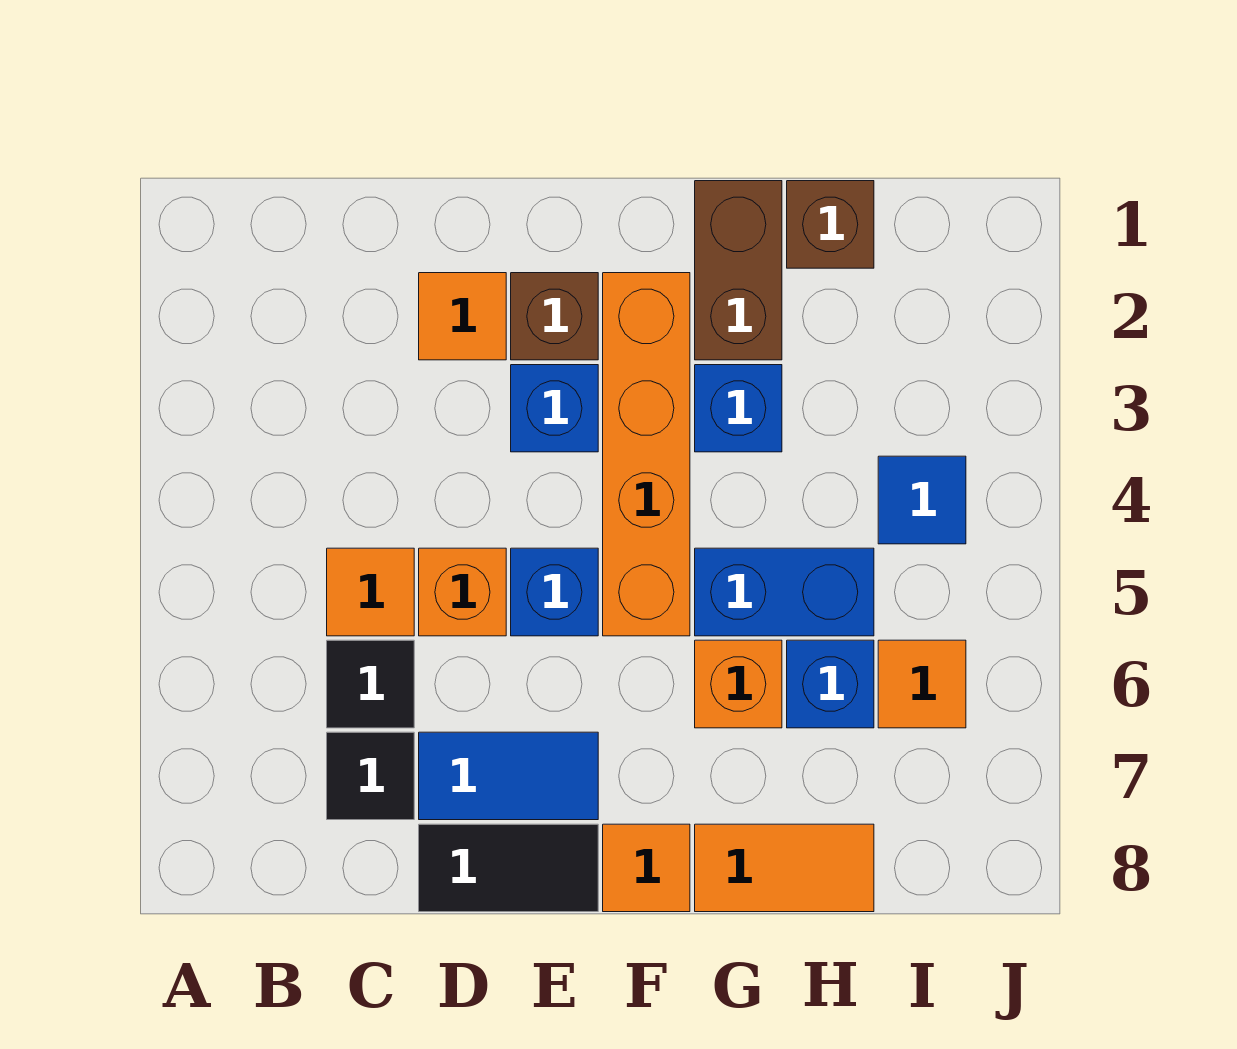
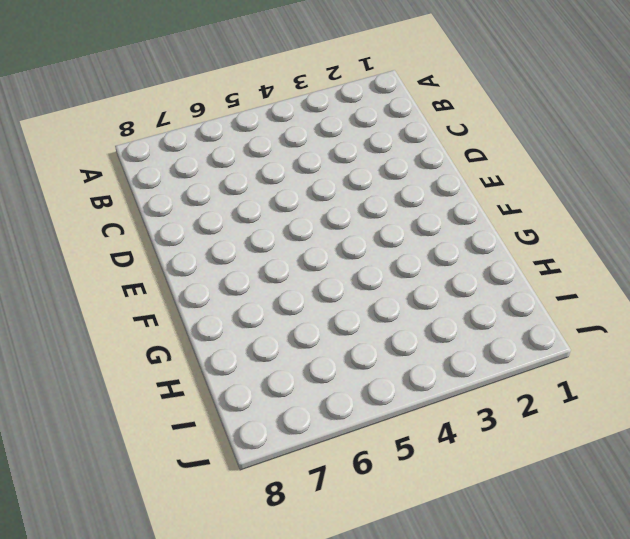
none -> orange 1x1 tile [327,548,414,636]
none -> black 1x1 tile [327,640,414,728]
none -> black 1x1 tile [327,732,414,820]

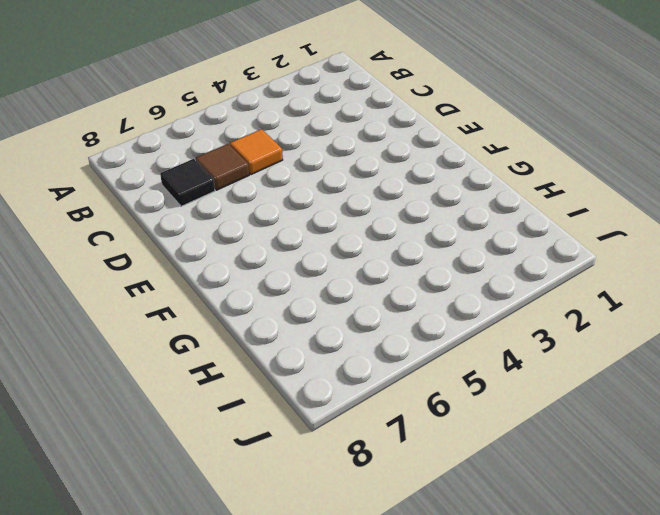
brown 1x1 tile [196,144,249,190] -> black 1x1 tile [327,640,414,728]
none -> orange 1x1 tile [419,273,506,360]
none -> orange 1x1 brick [419,548,506,636]
none -> blue 1x2 tile [419,732,598,820]

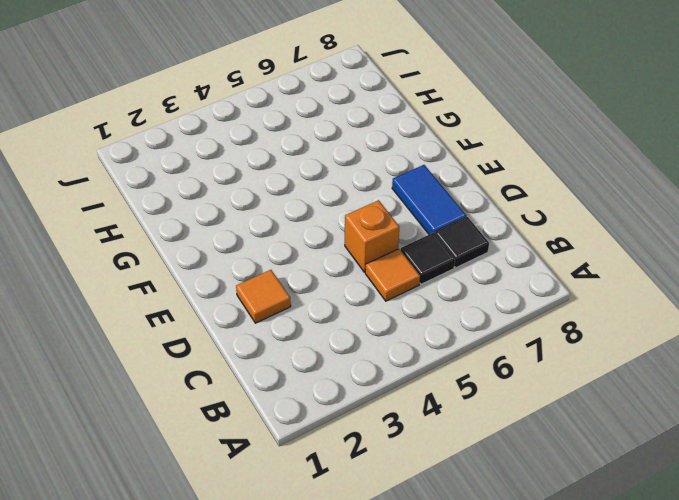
none -> black 1x2 tile [419,824,598,912]
none -> brown 1x1 brick [511,273,598,360]
none -> blue 1x1 brick [511,365,598,452]

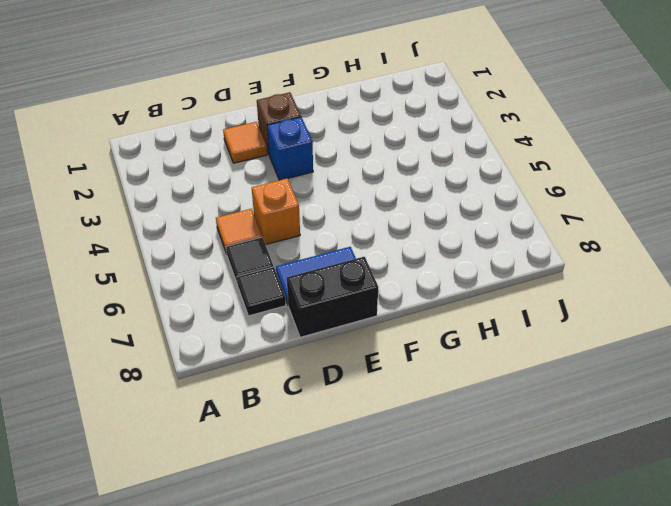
black 1x2 brick [287,257,378,337] -> black 1x2 tile [419,824,598,912]
none -> blue 1x1 brick [511,548,598,636]
none -> orange 1x4 brick [603,273,690,636]
none -> orange 1x1 tile [603,824,690,912]

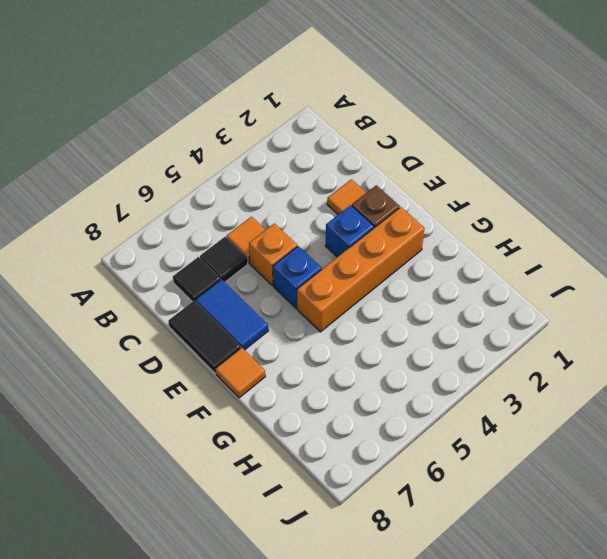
none -> brown 1x2 brick [695,181,782,360]
none -> blue 1x1 brick [695,365,782,452]
none -> blue 1x2 brick [695,548,874,636]

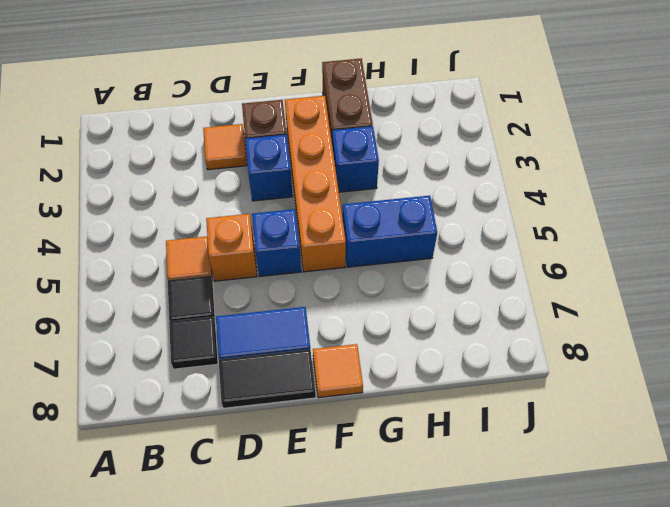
none -> orange 1x1 brick [695,640,782,728]
none -> orange 1x2 tile [695,824,874,912]
none -> brown 1x1 brick [787,181,874,268]

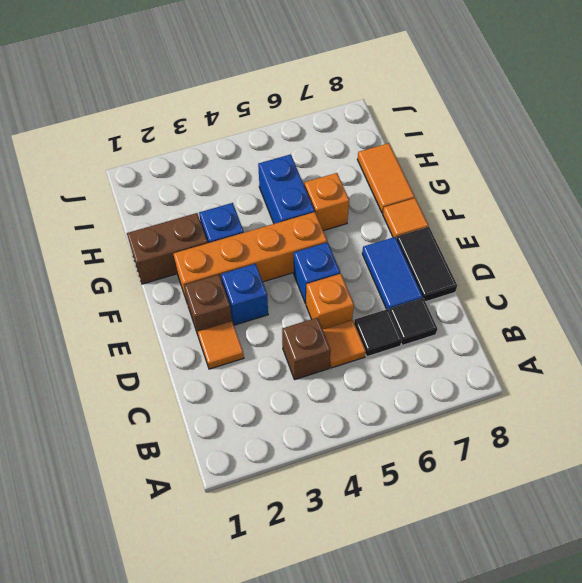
brown 1x1 brick [282,318,331,380] -> brown 1x1 brick moved to [787,181,874,268]
none -> blue 1x1 brick [787,640,874,728]
none -> blue 1x1 tile [878,456,966,544]
none -> orange 1x1 tile [878,640,966,728]

